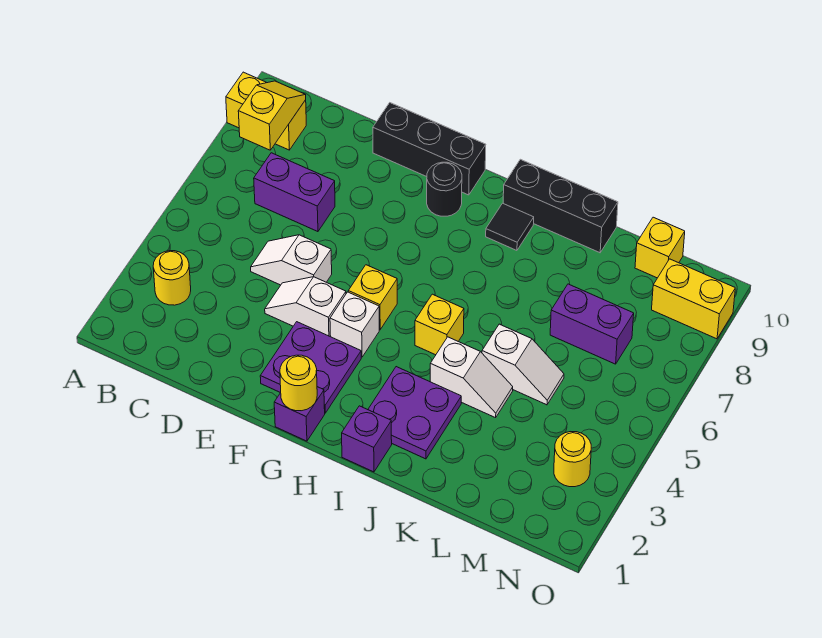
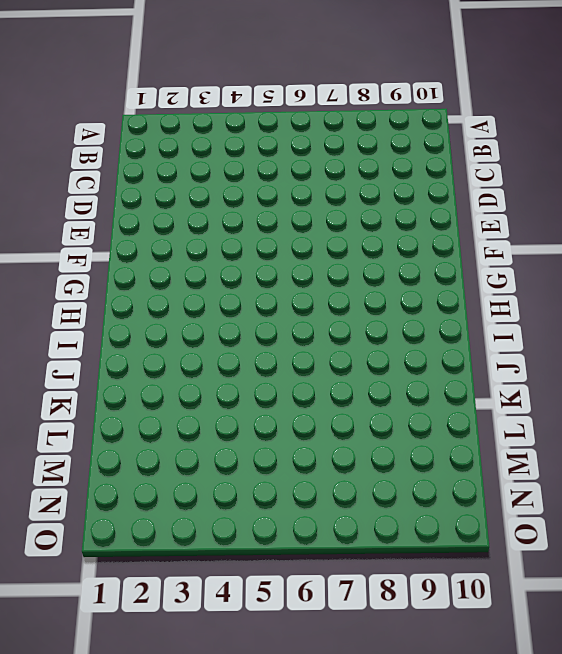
none -> yellow 1x2 brick [226,72,306,150]
none -> yellow 1x1 round brick [153,251,191,305]
none -> purple 1x2 brick [254,153,335,232]

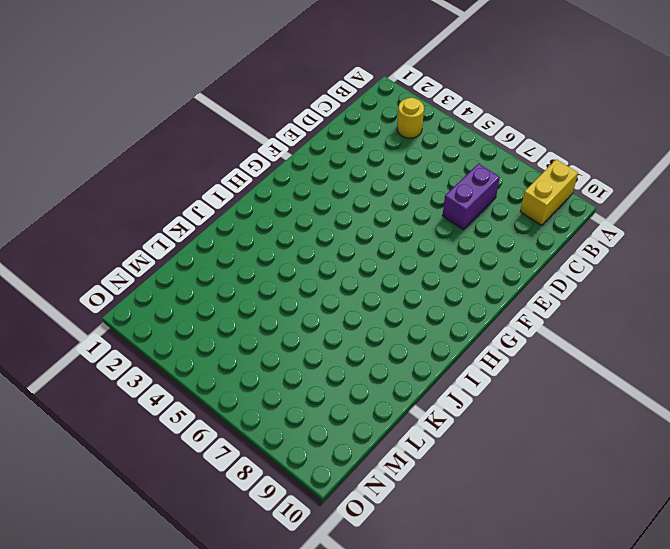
none -> white 1x2 slope [251,235,332,285]
none -> white 1x2 slope [265,277,346,337]
none -> black 1x3 brick [373,103,486,195]

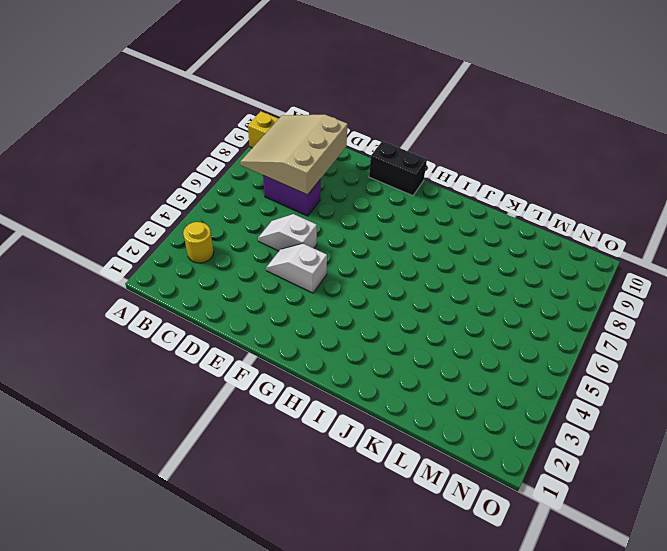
tan 3x3 slope [240,114,348,195] -> yellow 1x2 slope [238,81,306,150]
black 1x2 brick [369,141,427,196] -> black 1x3 brick [373,103,486,195]
none -> purple 2x2 plate [260,322,361,413]
none -> purple 1x1 brick [274,387,325,441]
none -> white 1x1 brick [330,292,379,357]

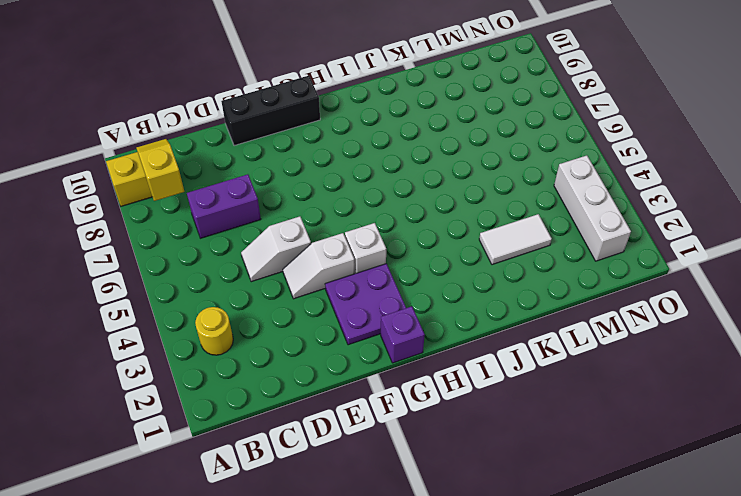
white 1x2 tile [479,214,552,265] -> none
white 1x3 brick [554,155,631,261] -> yellow 1x1 round brick [554,432,591,487]
none -> yellow 1x1 brick [348,265,397,330]
none -> black 1x1 round brick [427,162,462,216]
none -> purple 1x1 brick [342,406,392,472]

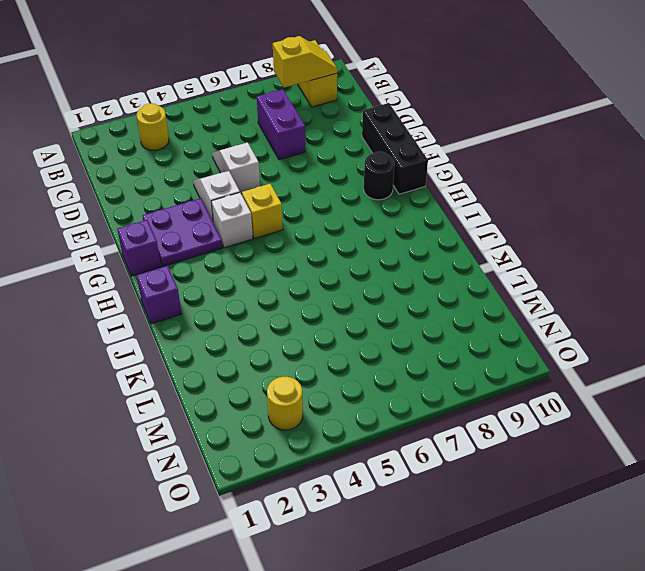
none -> purple 2x2 plate [368,367,461,459]
none -> yellow 1x1 brick [415,294,464,355]
none -> black 1x1 tile [486,203,534,250]

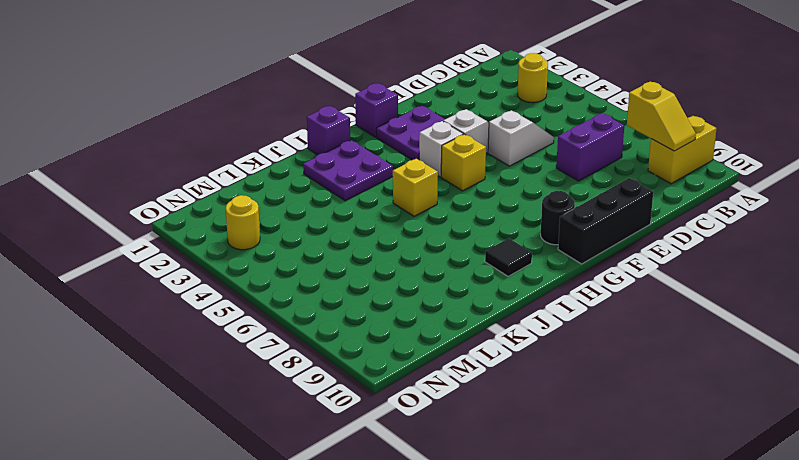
none -> black 1x3 brick [503,159,618,253]
none -> white 1x2 slope [430,337,513,418]
none -> white 1x2 slope [482,324,564,405]

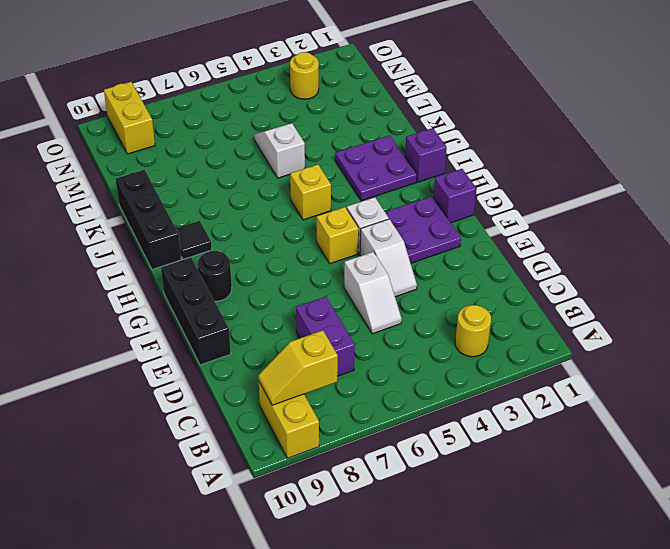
none -> white 1x2 slope [430,337,513,418]
none -> purple 1x2 brick [550,284,634,364]
none -> yellow 1x1 brick [635,217,685,278]

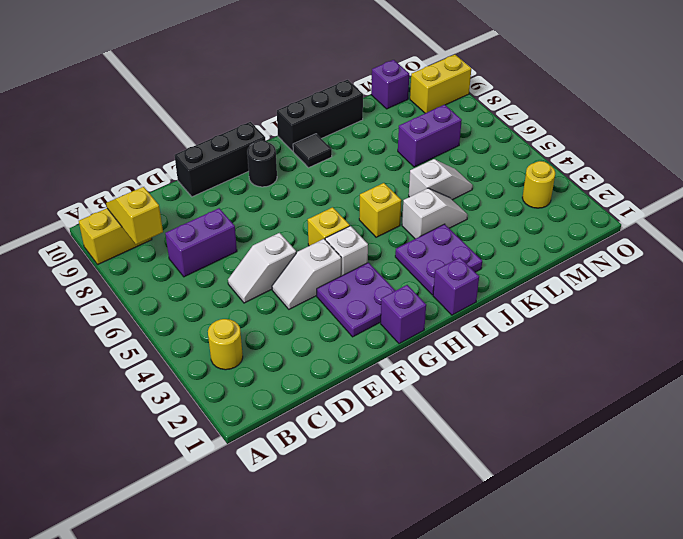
purple 1x1 brick [371,60,409,109] -> yellow 1x1 brick [635,217,685,278]
none -> yellow 1x1 round brick [280,355,317,411]

